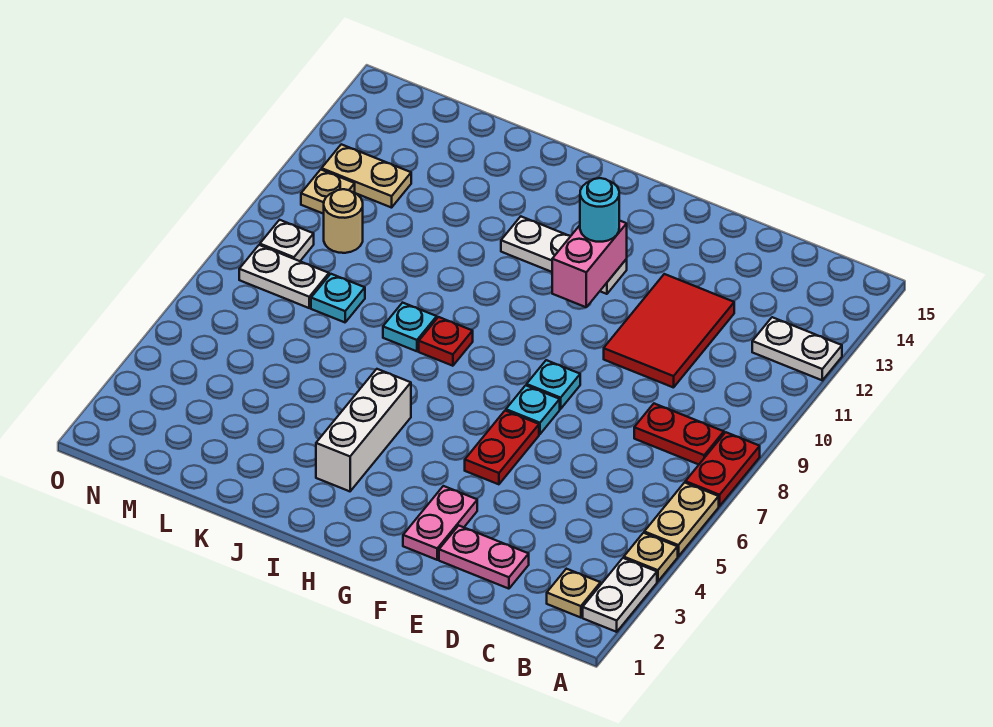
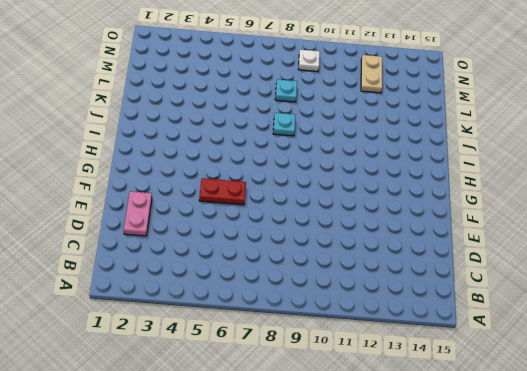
none -> white 1x2 plate [583,558,657,632]
none -> tan 1x1 plate [624,533,678,582]
none -> tan 1x2 plate [644,483,719,557]

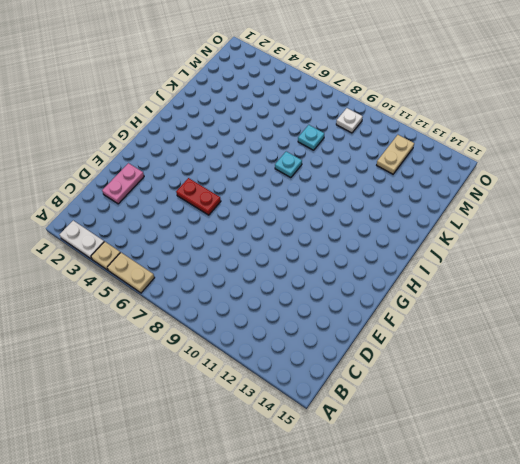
none -> red 1x2 plate [685,432,760,506]
none -> white 1x2 plate [752,317,842,380]
none -> tan 1x1 plate [547,569,600,618]

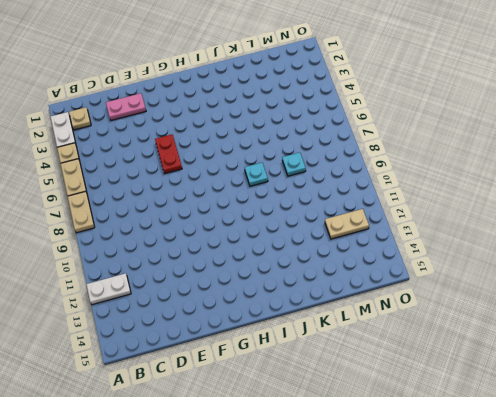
tan 1x2 plate [68,191,95,233] -> red 1x2 plate [685,432,760,506]
none -> red 1x2 plate [634,404,724,464]
none -> red 2x3 tile [604,274,734,388]
none -> pink 1x2 plate [403,486,477,560]

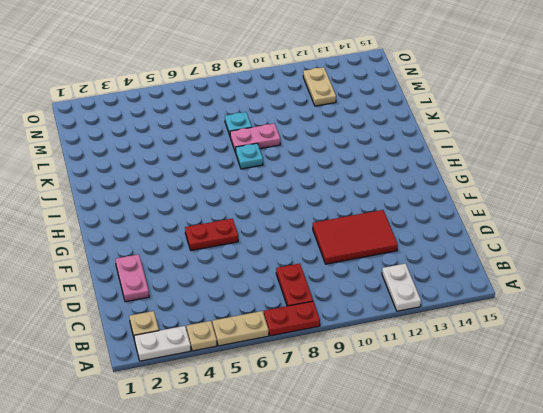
pink 1x2 plate [230,124,280,153] -> pink 1x2 plate moved to [403,486,477,560]
none -> cyan 1x1 plate [506,385,560,434]
none -> cyan 1x1 plate [527,360,580,409]
none -> white 1x3 plate [501,217,627,294]

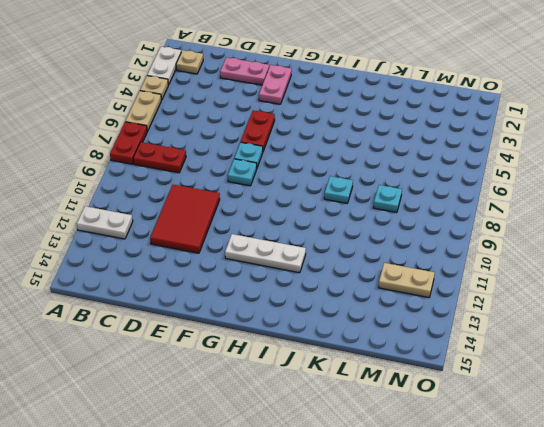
none -> white 1x3 brick [316,369,411,491]
none -> red 1x1 plate [419,317,473,366]
none -> white 1x2 plate [239,245,329,308]

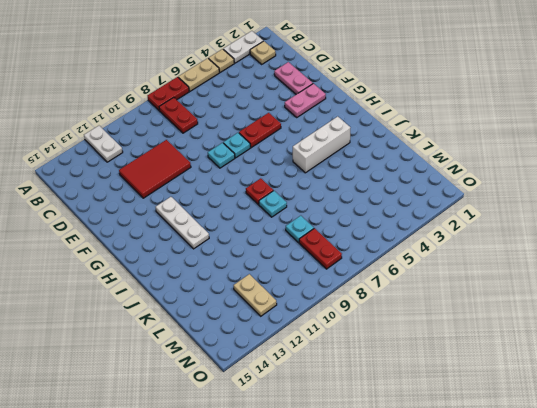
red 1x2 plate [299,228,342,269] -> white 1x2 plate [239,245,329,308]
none -> tan 1x1 round brick [324,189,363,253]
none -> white 1x1 plate [260,220,314,261]
none -> tan 1x1 plate [301,170,355,214]

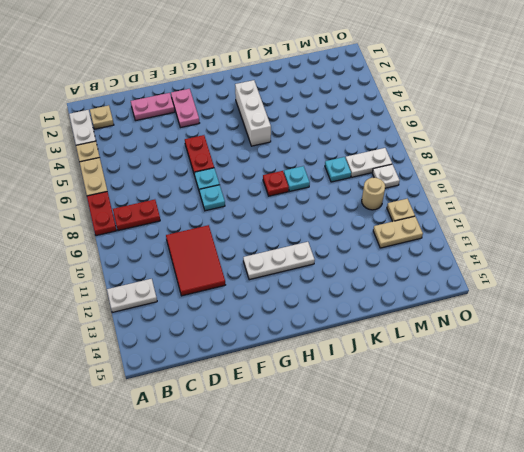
none -> pink 1x2 brick [552,220,627,307]
none -> cyan 1x1 round brick [580,178,619,242]

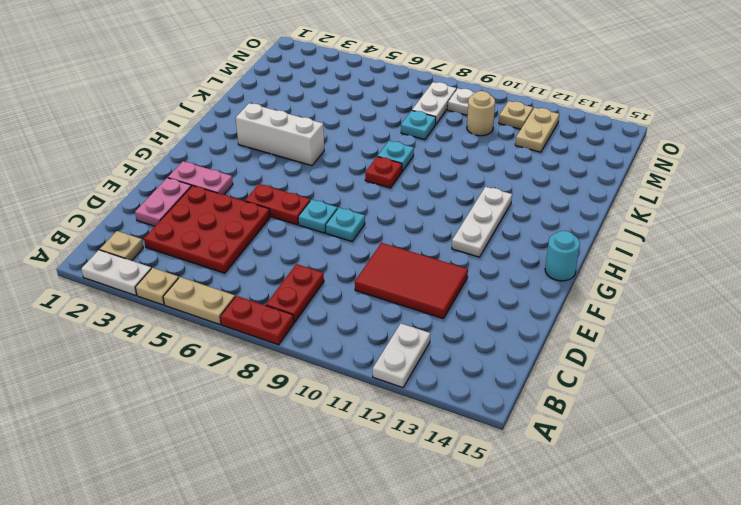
red 3x3 plate [144,186,270,273] -> none
cyan 1x1 round brick [545,231,580,281] -> cyan 1x1 round brick moved to [580,178,619,242]
none -> pink 1x2 brick [552,220,627,307]

